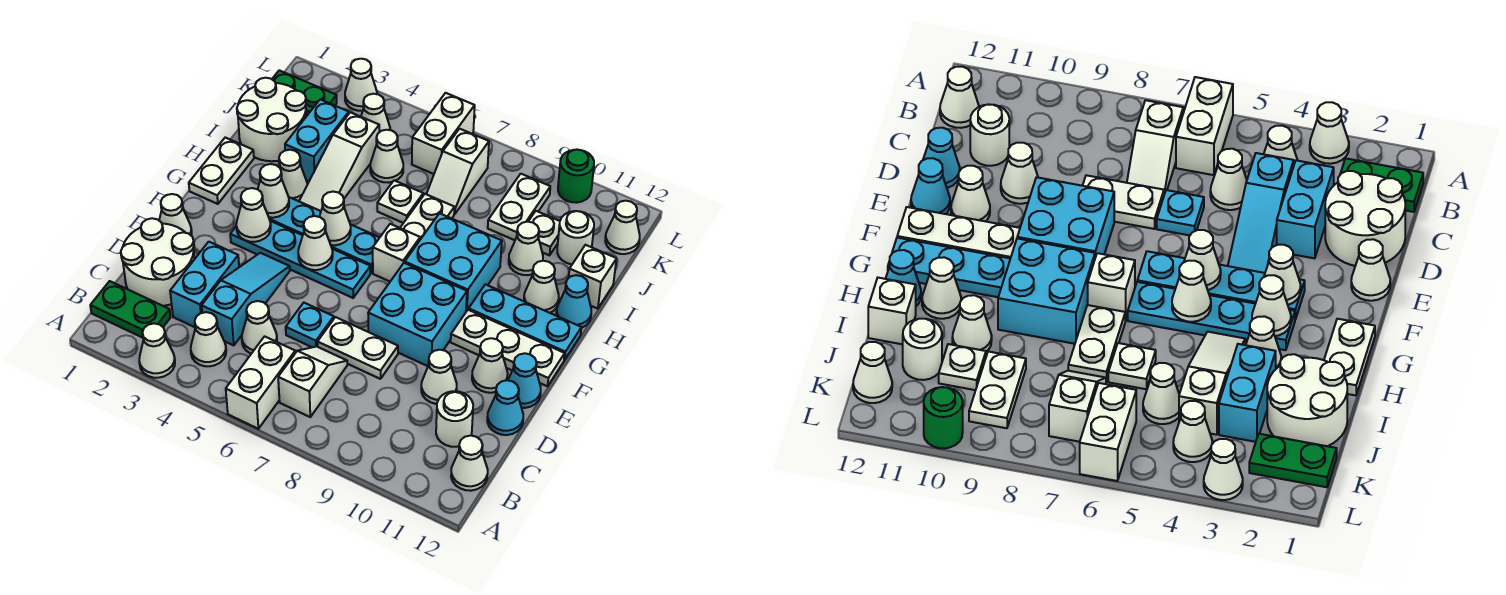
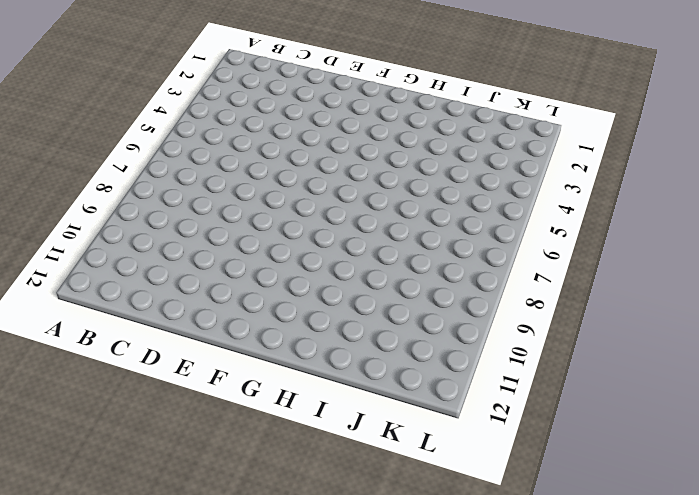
none -> white 1x1 cone [139,323,175,378]
none -> white 1x2 brick [226,336,295,429]
none -> green 1x2 plate [90,281,171,338]
none -> white 1x1 cone [191,312,226,366]

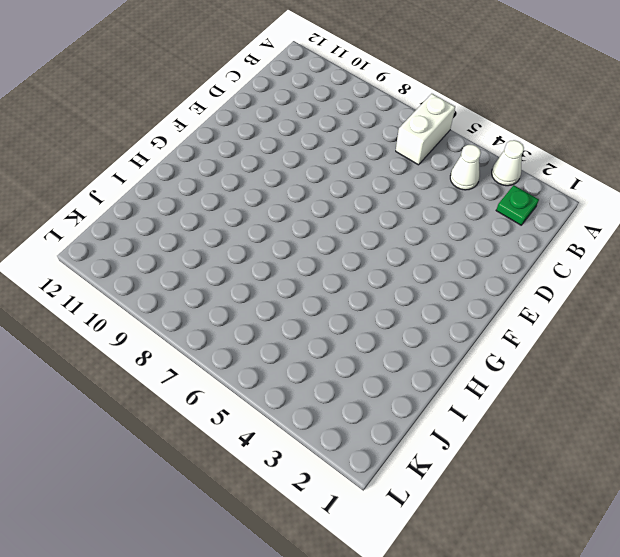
green 1x1 plate [496,185,539,225] -> green 1x2 plate [90,281,171,338]
none -> white 1x2 slope [278,346,347,417]
none -> white 1x1 cone [451,436,488,491]
none -> white 2x2 round brick [121,218,194,306]
none -> cyan 1x2 brick [170,242,239,327]

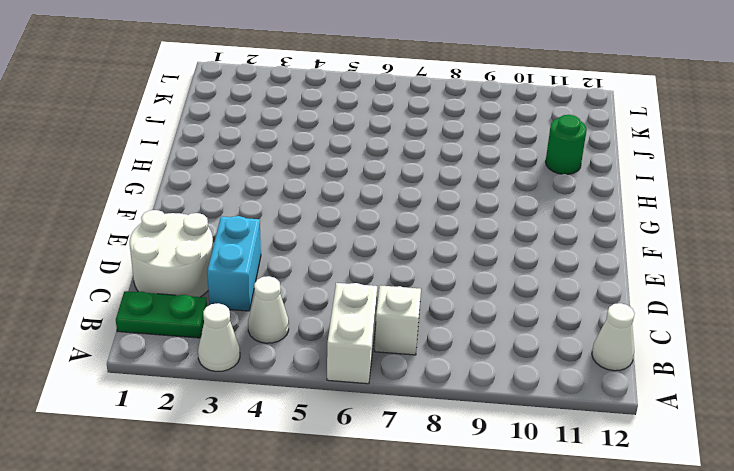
green 1x1 round brick [546,115,587,174] -> green 1x1 round brick moved to [558,150,594,203]
none -> cyan 1x3 slope [202,253,290,345]
none -> white 1x1 cone [242,301,277,354]
none -> white 1x1 round brick [436,391,473,447]
none -> cyan 1x1 plate [286,303,334,347]

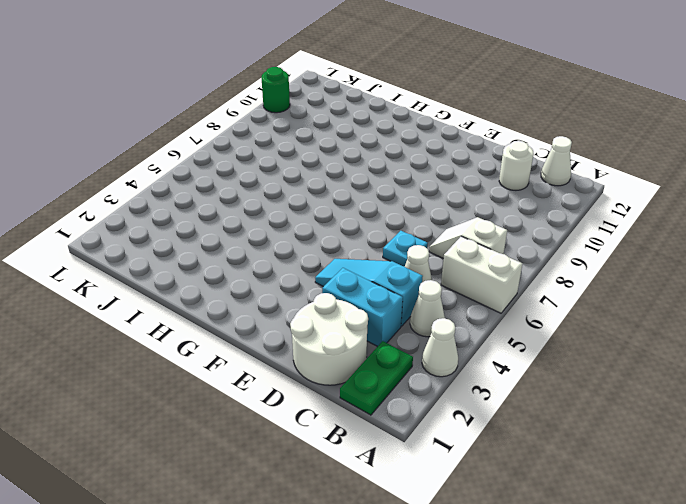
none -> white 1x2 plate [318,317,398,379]
none -> white 1x1 cone [421,350,457,404]
none -> cyan 1x1 cone [487,380,523,435]
none -> white 1x1 cone [159,194,192,235]

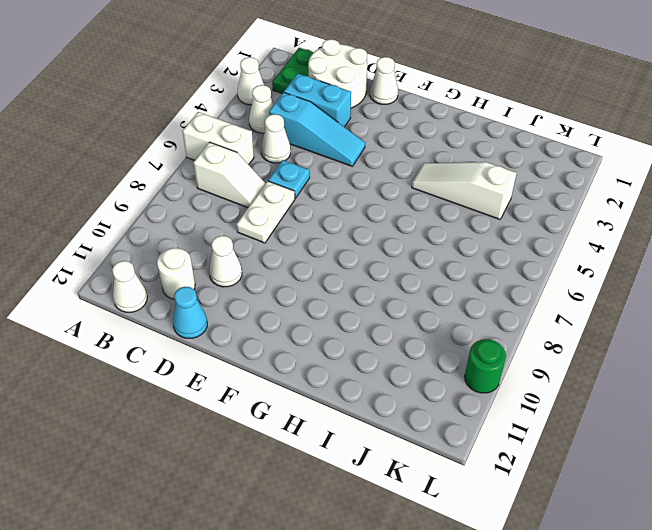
none -> cyan 2x2 brick [368,263,467,366]
none -> white 1x1 cone [472,338,508,393]
none -> cyan 1x1 cone [508,353,541,408]
none -> cyan 1x4 plate [230,221,370,298]

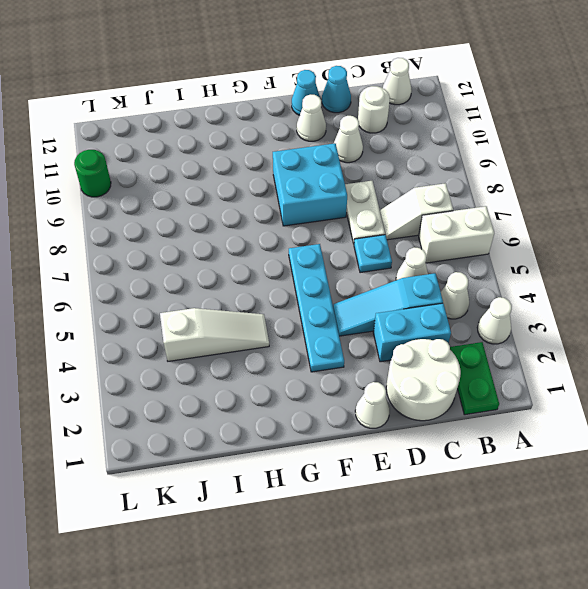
none -> white 1x3 plate [451,310,565,386]
none -> white 1x2 plate [189,138,254,204]
none -> cyan 1x4 plate [269,197,380,273]
none -> white 1x1 brick [373,224,420,281]

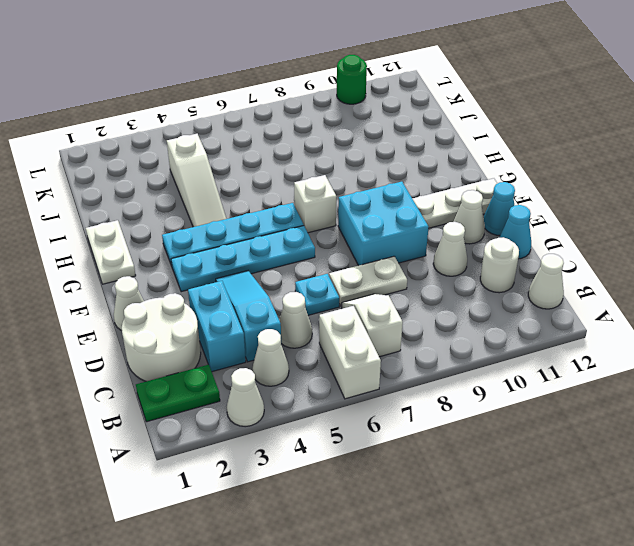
none -> cyan 2x2 brick [405,213,502,311]
none -> cyan 1x3 plate [469,284,581,360]
none -> white 1x1 cone [279,150,307,201]
none -> white 1x2 plate [400,194,454,239]

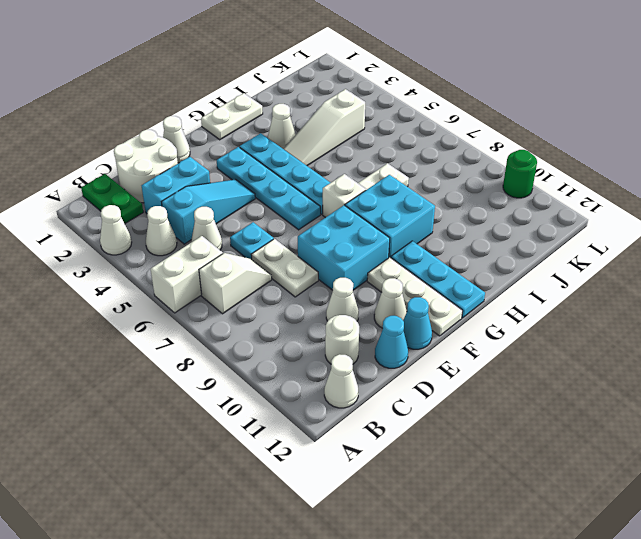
none -> white 1x1 cone [524,261,559,313]
none -> cyan 1x1 cone [556,275,591,328]
none -> white 2x2 round brick [237,78,306,161]
none -> cyan 1x2 brick [285,99,349,181]

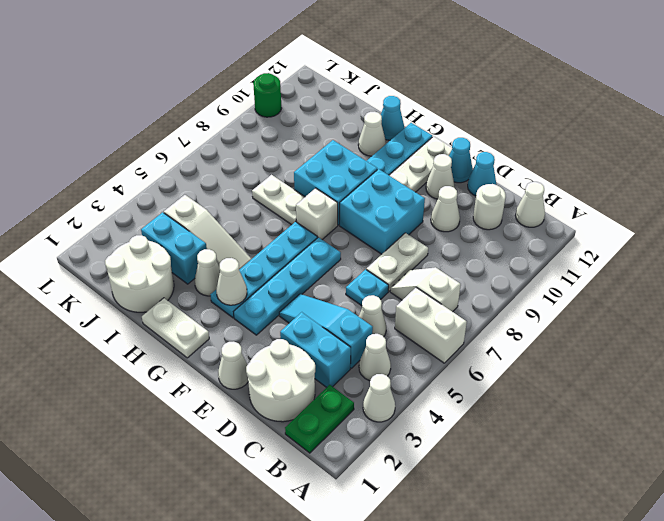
none -> white 1x1 plate [377,181,423,223]
none -> white 1x1 cone [509,222,543,275]
none -> white 1x1 brick [569,245,617,309]
none -> white 1x1 cone [370,130,403,183]

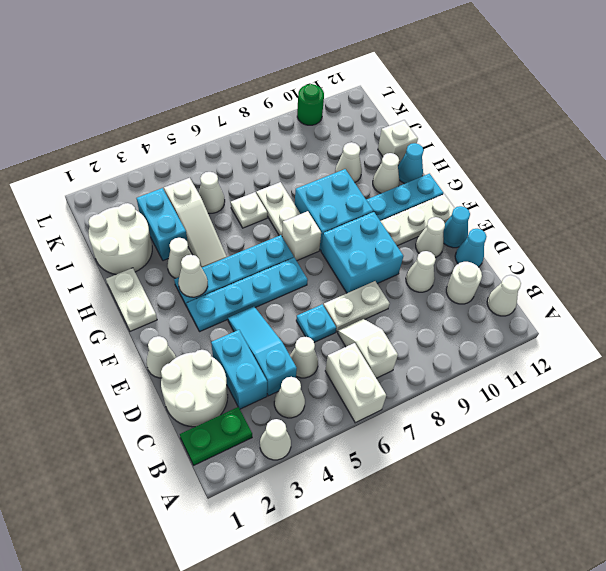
none -> white 1x2 slope [427,129,489,214]
none -> white 1x2 plate [488,174,550,240]
none -> white 1x1 plate [528,211,560,255]
none -> white 1x1 round brick [557,211,594,264]

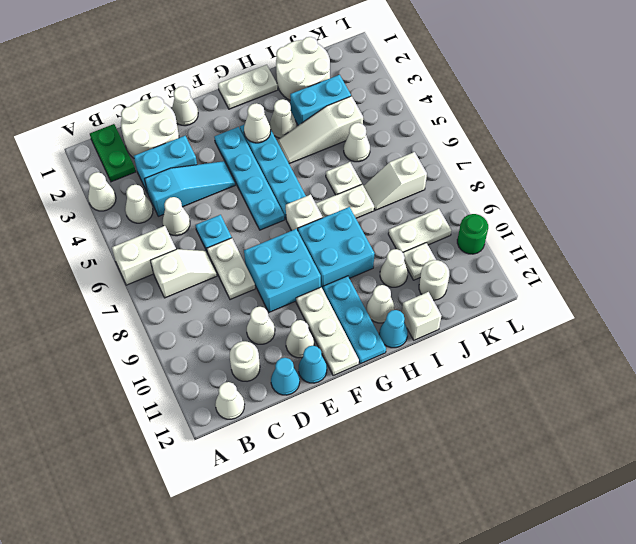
none -> green 1x2 plate [272,70,337,116]
none -> white 1x1 cone [361,94,390,132]
none -> white 1x2 brick [412,93,475,174]
none -> white 1x1 cone [605,201,640,254]

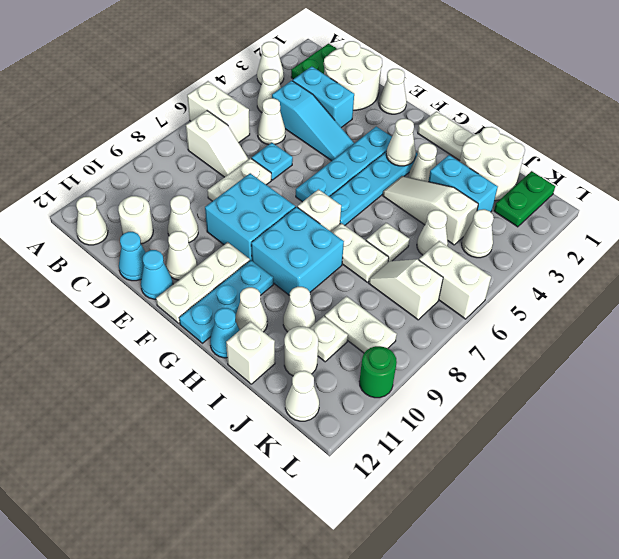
none -> white 1x1 cone [345,59,377,111]
none -> white 1x1 cone [236,188,271,242]
none -> white 1x1 cone [298,216,333,270]
none -> white 1x1 cone [320,192,351,245]

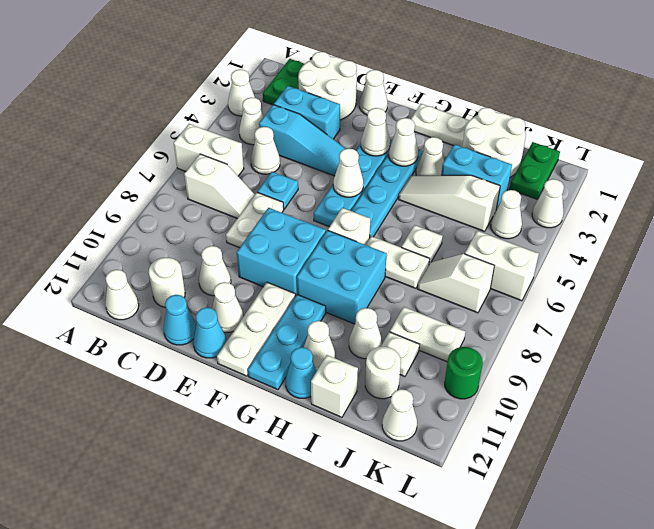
none -> white 1x1 cone [370,130,403,183]
none -> white 1x1 cone [320,192,351,245]

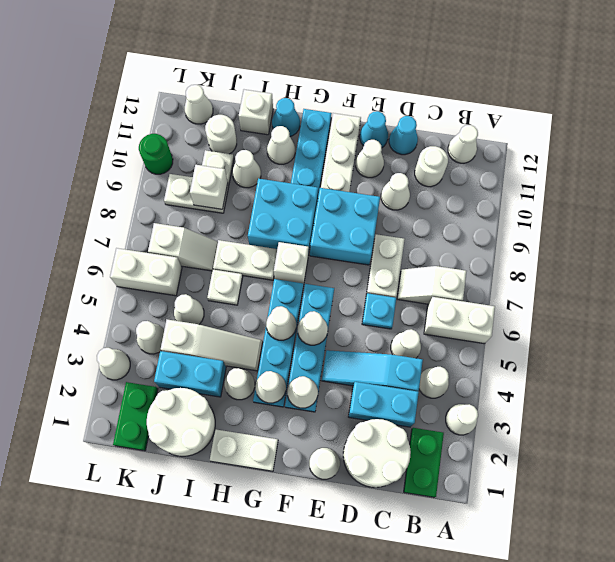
white 1x1 brick [190,164,228,209] -> none

